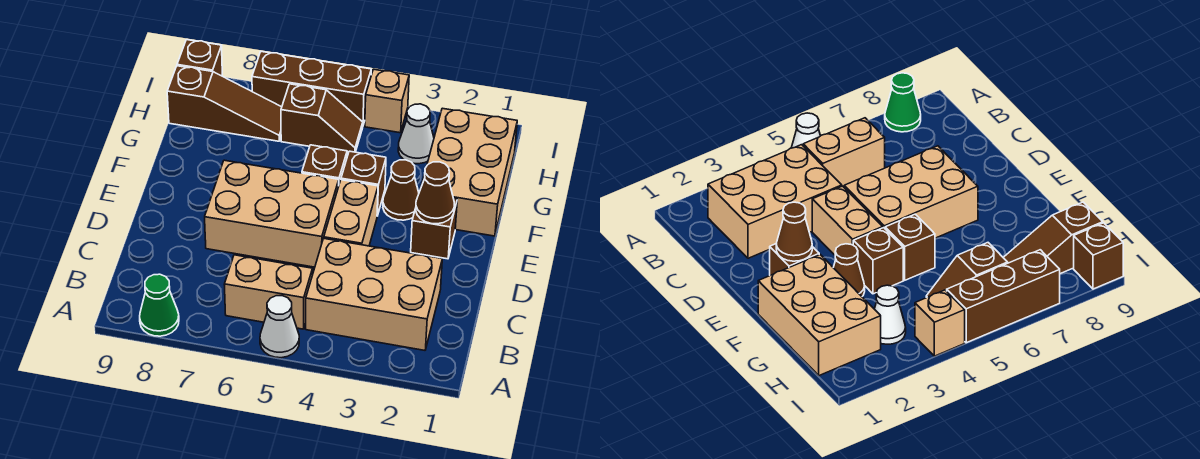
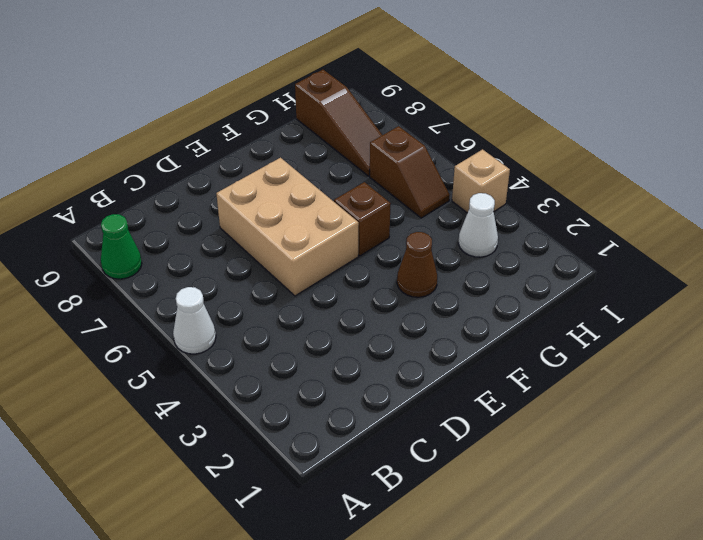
none -> tan 2x3 brick [306,238,442,350]
none -> tan 1x2 brick [224,255,313,329]
none -> tan 1x2 brick [324,180,378,246]

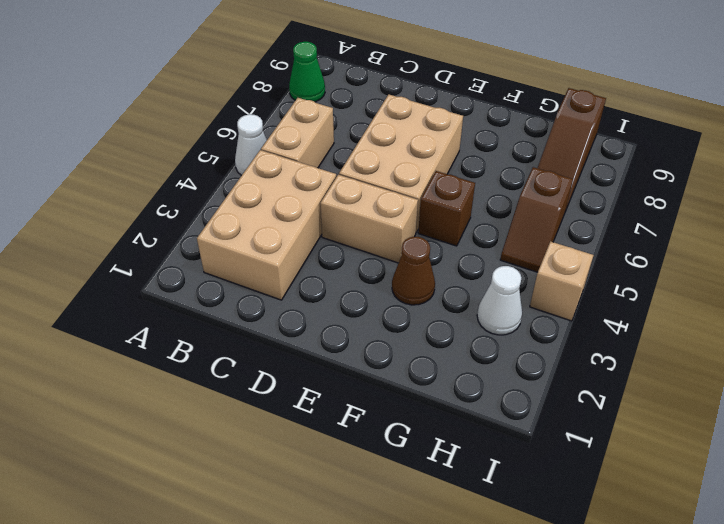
none -> brown 1x1 brick [411,199,457,259]
none -> tan 2x3 brick [422,108,517,236]
none -> brown 1x1 brick [341,151,386,216]

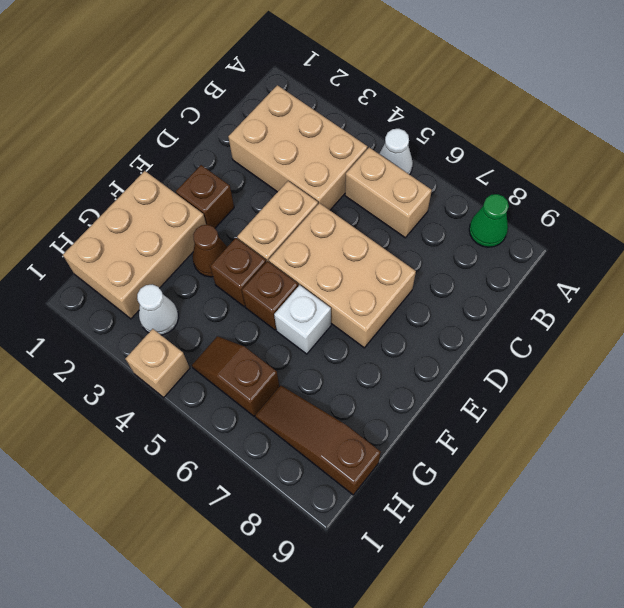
white 1x1 brick [274,285,331,354] -> none
none -> brown 1x3 brick [252,52,371,125]
none -> brown 1x1 brick [177,40,222,76]
none -> brown 1x1 cone [416,162,454,224]

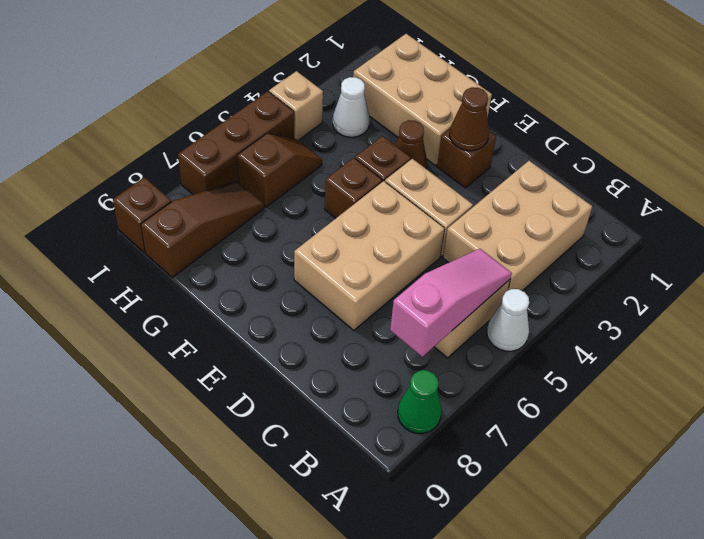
pink 1x3 slope [390,249,512,357] -> none

